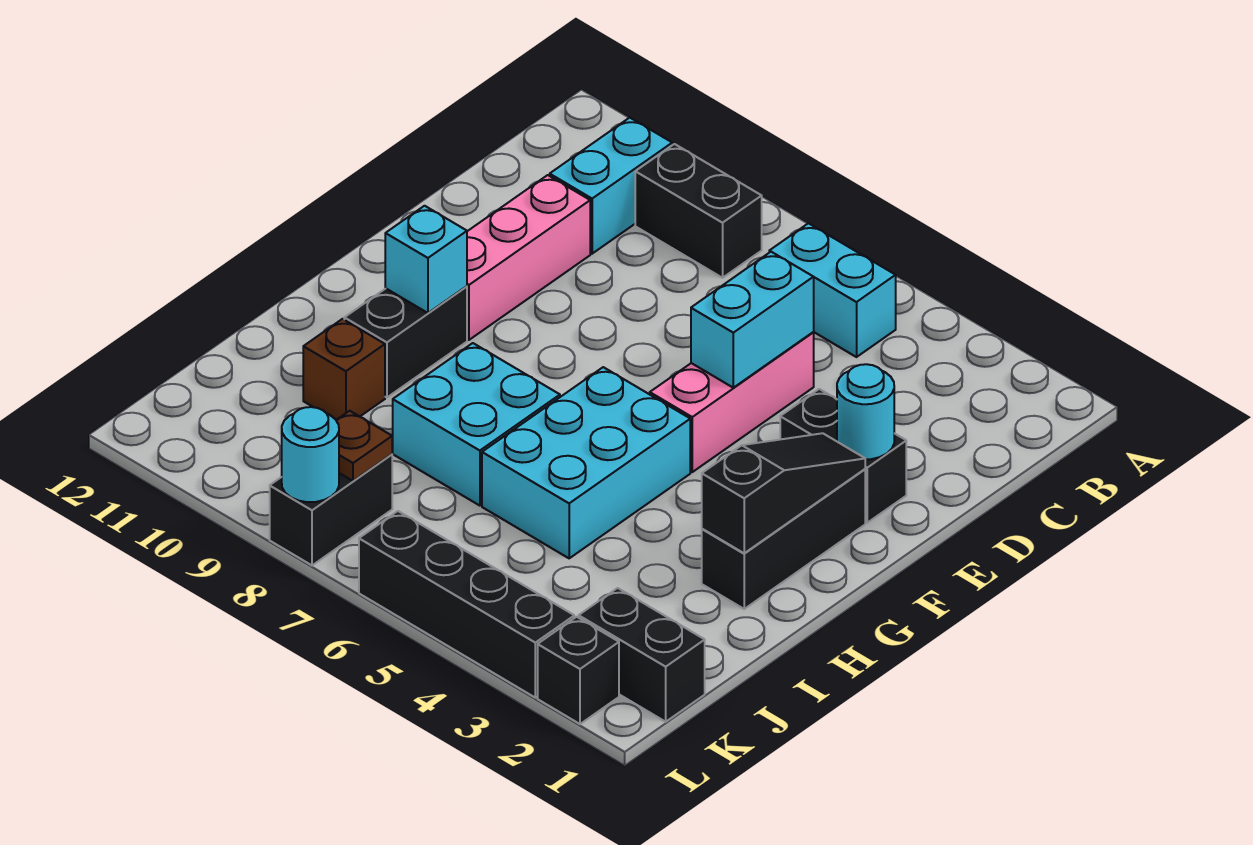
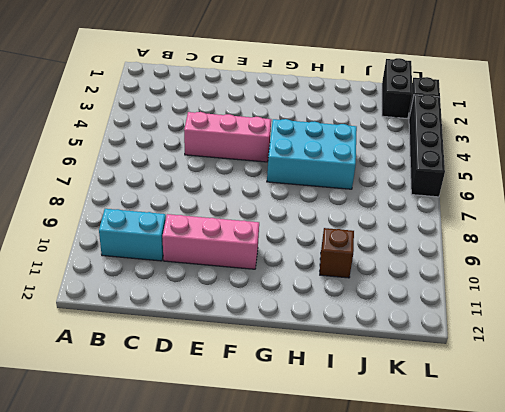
none -> cyan 1x2 brick [769,223,896,357]
none -> black 1x2 brick [635,144,762,278]
none -> black 1x2 brick [780,389,906,523]

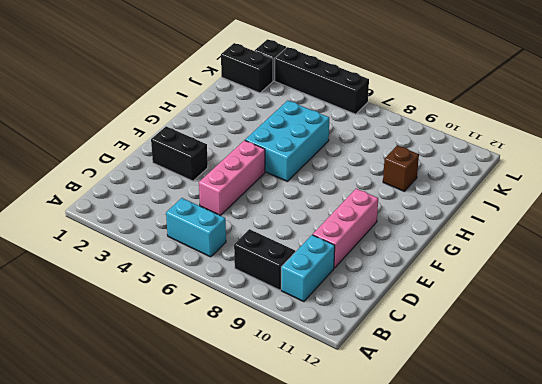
none -> black 1x3 brick [702,469,865,609]
none -> black 1x2 brick [344,286,467,397]
none -> cyan 2x2 brick [393,343,560,506]

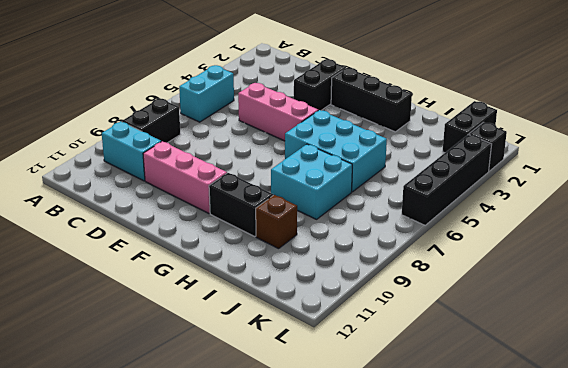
none -> black 1x2 brick [270,454,392,565]
none -> cyan 1x2 brick [691,252,814,388]
none -> cyan 1x1 round brick [837,364,894,459]

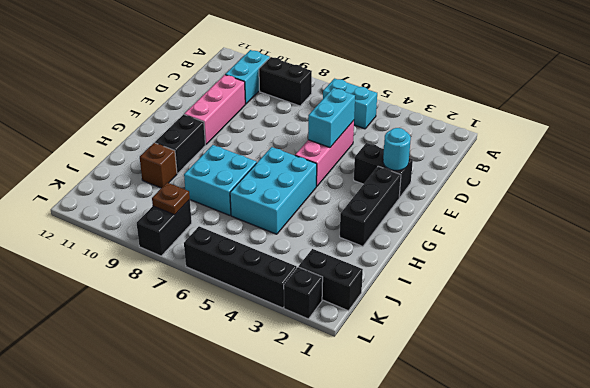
none -> black 1x3 slope [702,433,865,553]
none -> cyan 1x1 brick [385,206,467,313]
none -> cyan 1x1 round brick [282,407,339,502]

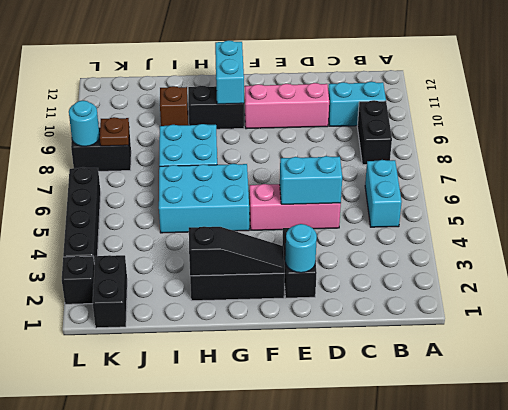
cyan 1x2 brick [215,40,244,104] -> cyan 1x1 brick [385,206,467,313]

